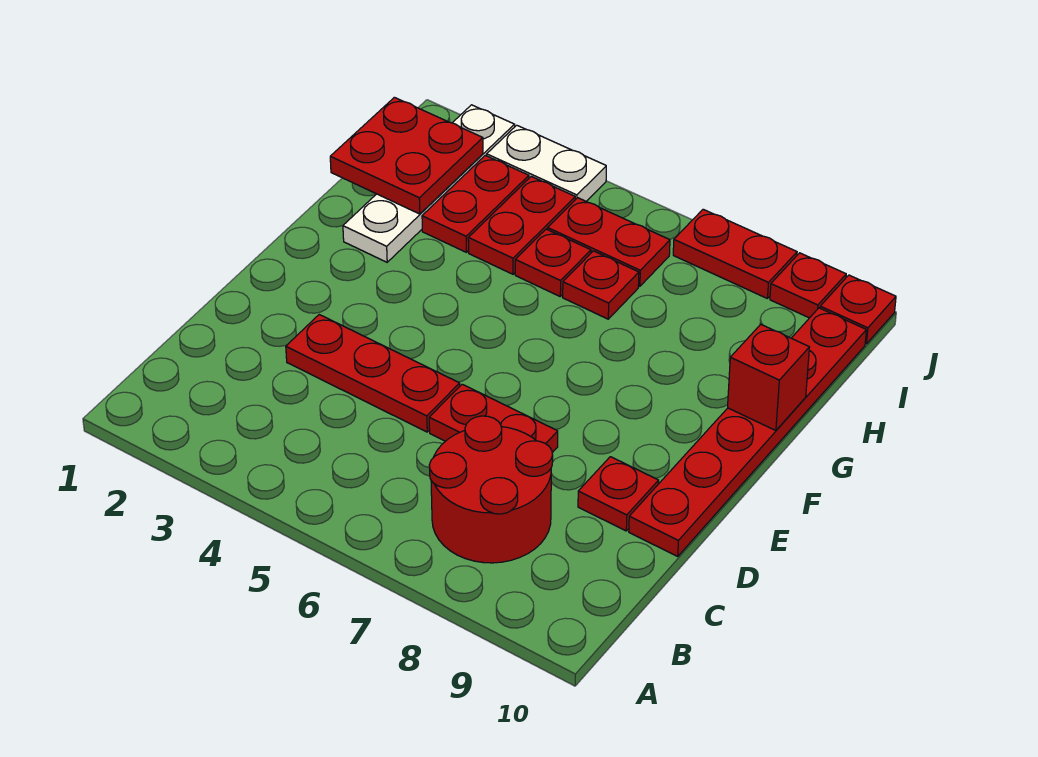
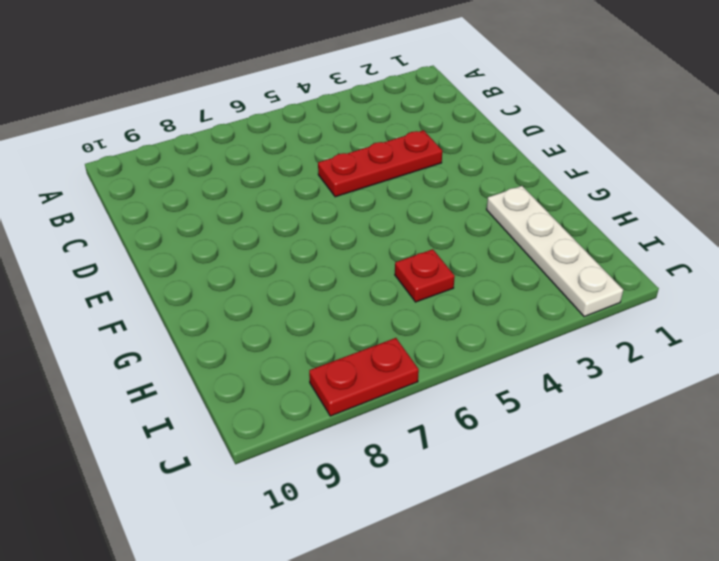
none -> red 2x2 round brick [429,416,553,563]
none -> red 1x2 plate [429,384,558,453]
none -> red 1x1 plate [578,457,659,531]

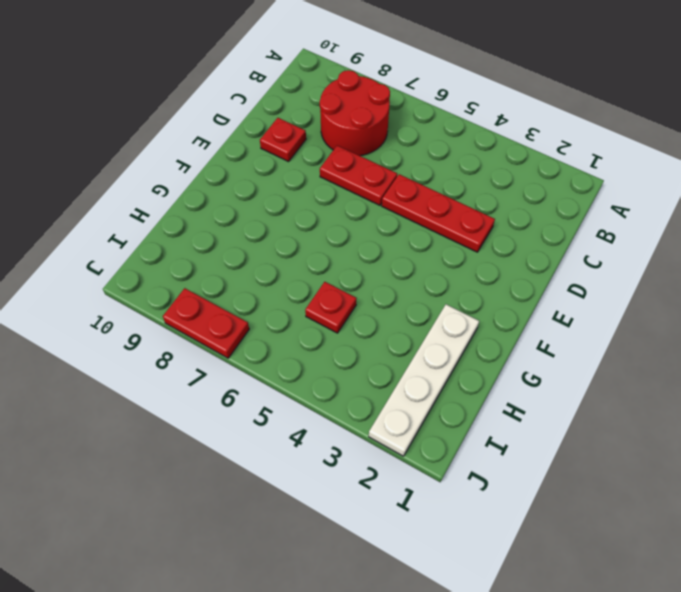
none -> red 1x6 plate [629,308,866,556]
none -> red 1x2 plate [422,155,529,252]
none -> red 1x2 plate [468,176,575,274]

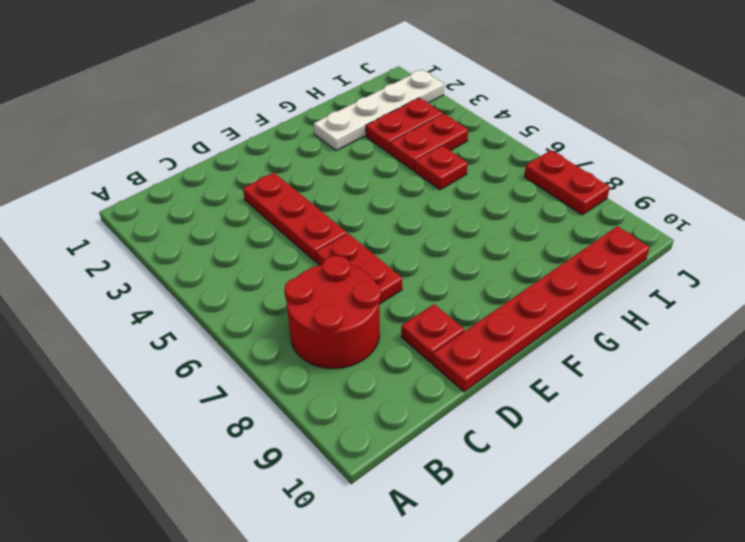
none -> red 1x1 plate [563,251,639,319]
none -> red 1x2 plate [548,198,670,286]
none -> white 1x2 plate [487,125,606,201]

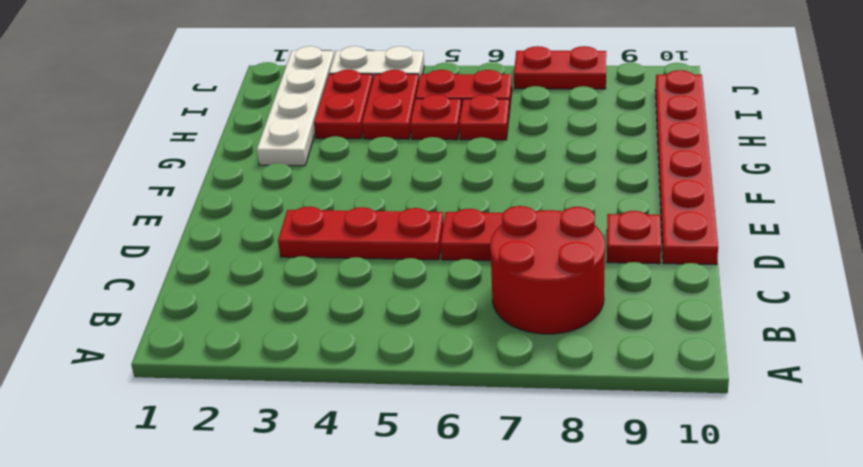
none -> red 1x1 plate [770,253,846,318]
none -> red 1x1 plate [820,275,896,344]
none -> red 1x1 brick [728,325,809,431]

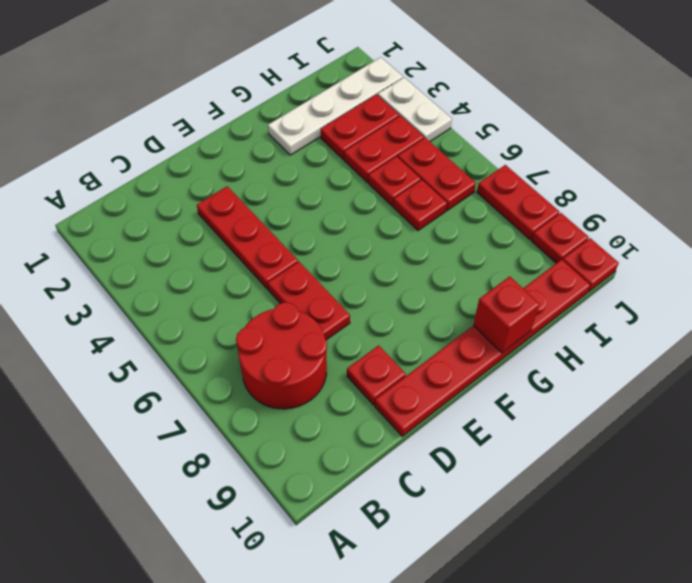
none -> red 2x2 plate [330,97,483,214]

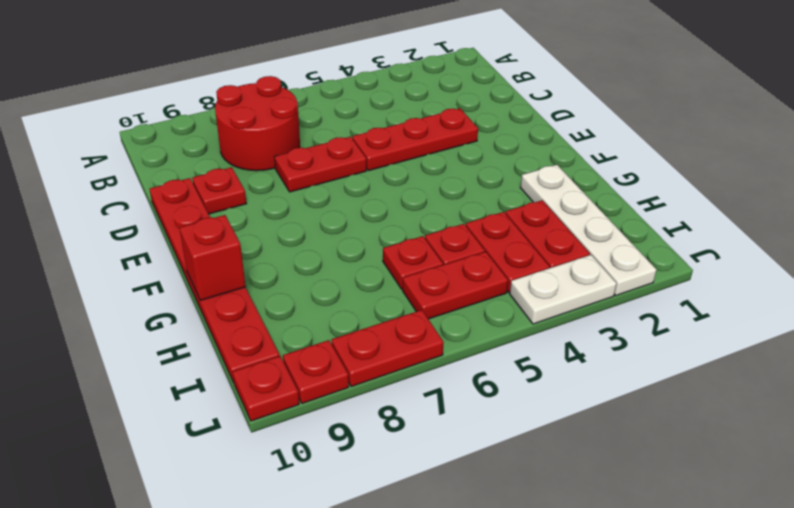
none -> red 2x2 plate [330,97,483,214]

